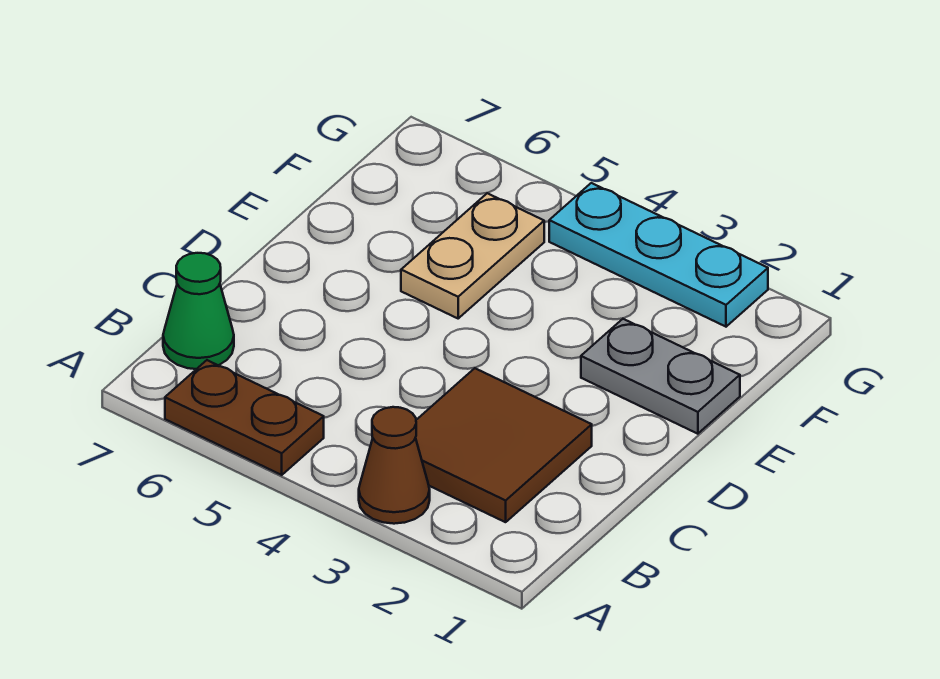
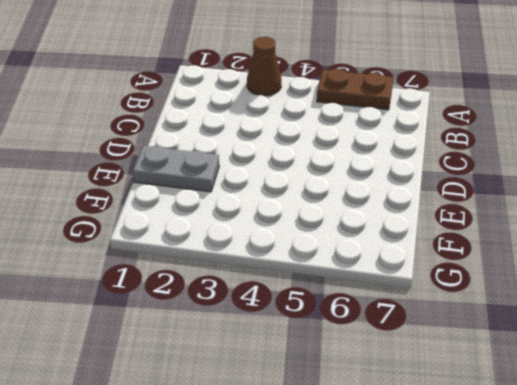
none -> brown 2x2 tile [415,368,592,522]
none -> green 1x1 cone [163,253,234,369]

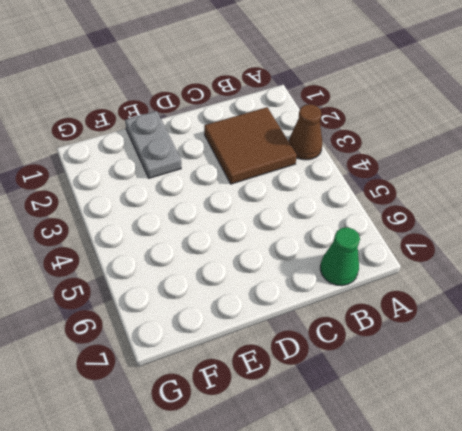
none -> brown 1x2 plate [165,360,324,475]
none -> tan 1x2 plate [401,193,544,318]

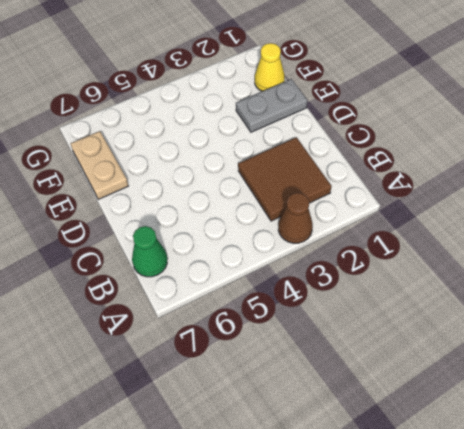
tan 1x2 plate [70,131,128,199] -> tan 1x2 plate moved to [401,193,544,318]
yellow 1x1 cone [255,43,285,91] -> none
none -> brown 1x2 plate [165,360,324,475]
none -> cyan 1x3 plate [549,183,768,327]

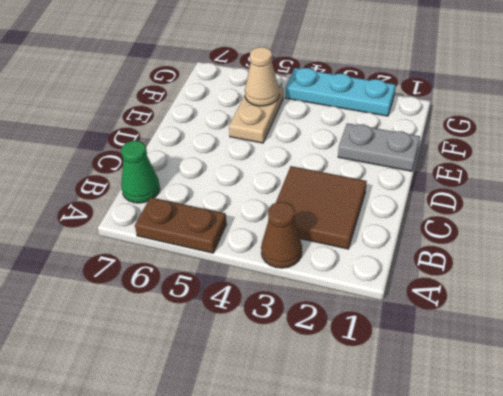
tan 1x1 cone [245,47,279,106] -> none

